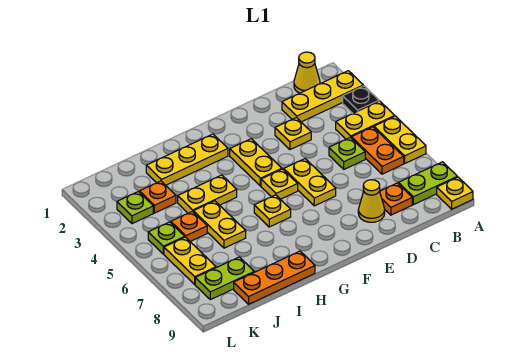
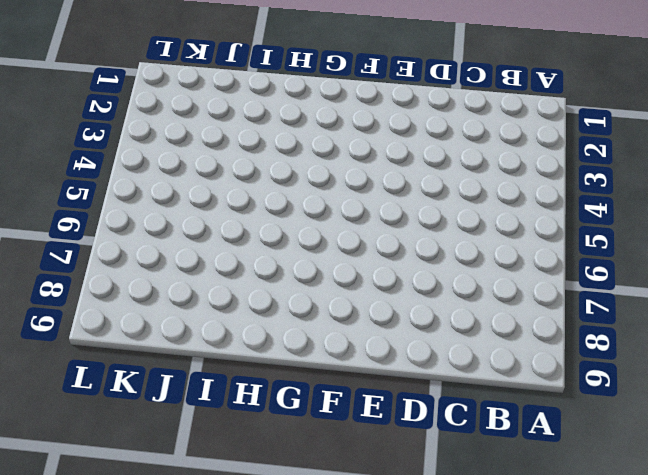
none -> yellow 1x3 plate [282,71,363,122]
none -> black 1x1 plate [343,86,379,113]
none -> yellow 1x2 plate [336,101,395,139]

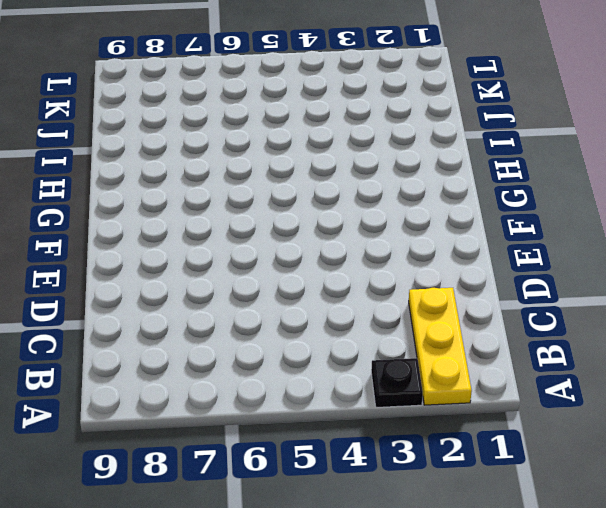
none -> yellow 1x2 plate [336,101,395,139]
none -> yellow 1x2 plate [374,116,426,163]
none -> lime 1x2 plate [398,162,457,205]

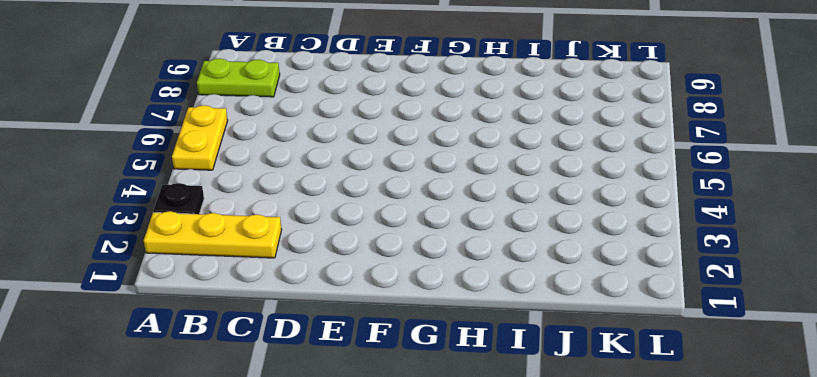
none -> yellow 1x2 plate [336,101,395,139]
none -> yellow 1x1 plate [437,177,473,209]
none -> yellow 1x1 cone [294,52,320,93]

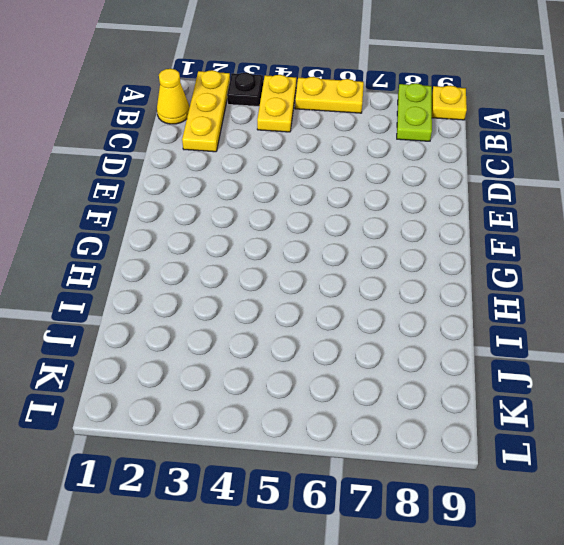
none -> orange 1x2 plate [351,127,404,174]
none -> lime 1x1 plate [329,137,365,169]
none -> orange 1x1 plate [380,183,412,215]

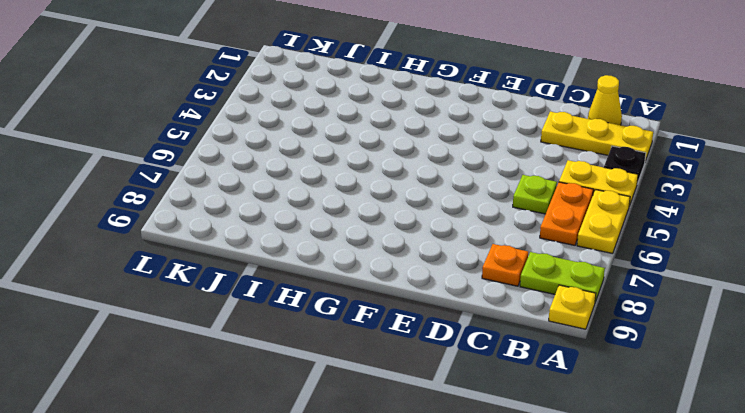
none -> yellow 1x1 plate [275,118,311,150]
none -> yellow 1x1 cone [358,180,385,222]
none -> yellow 1x2 plate [284,159,336,206]

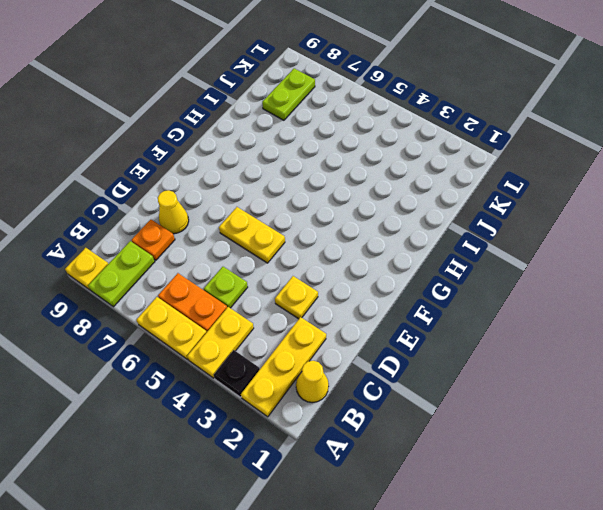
none -> yellow 1x2 plate [230,139,282,186]
none -> yellow 1x1 plate [261,169,298,199]
none -> yellow 1x3 plate [146,134,228,185]

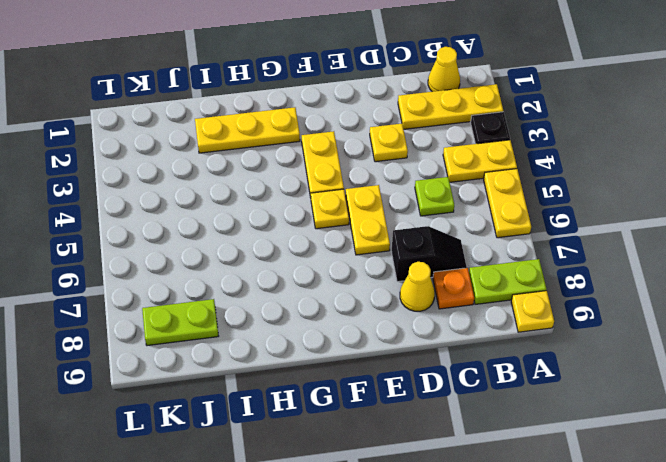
black 1x2 slope [392,226,467,282] -> none
none -> orange 1x2 plate [351,127,404,174]
none -> yellow 1x1 plate [254,195,291,227]
none -> yellow 1x2 plate [178,175,237,213]

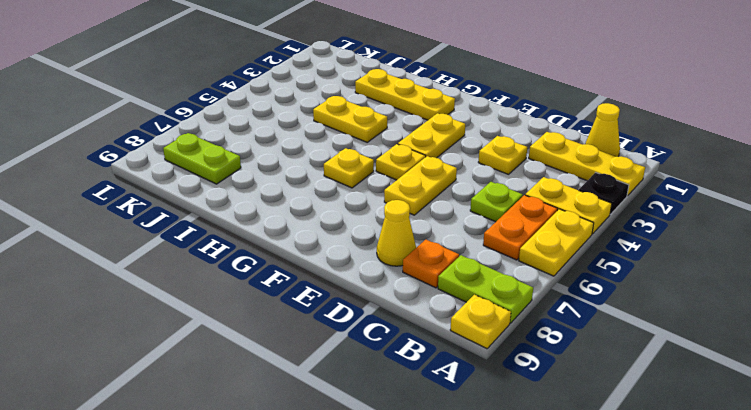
none -> orange 1x3 plate [234,251,315,304]
none -> yellow 1x2 plate [193,201,246,248]
none -> orange 1x1 plate [140,181,176,213]

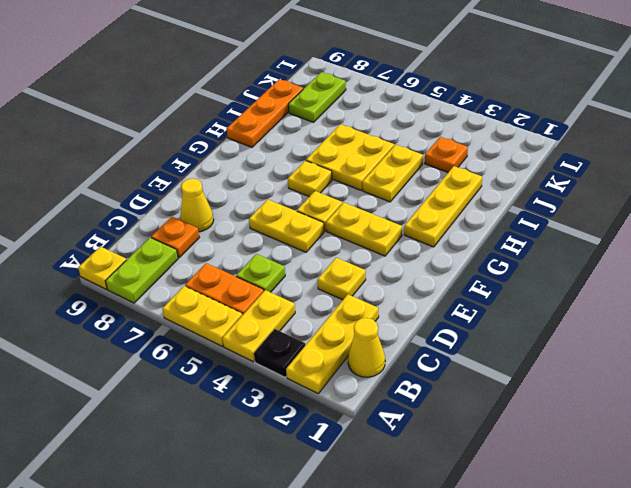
yellow 2x2 plate [306,124,394,190] -> yellow 1x2 plate [193,201,246,248]
none -> orange 1x1 plate [171,211,207,242]
none -> lime 1x1 plate [117,192,153,224]
none -> lime 1x1 plate [148,222,185,254]

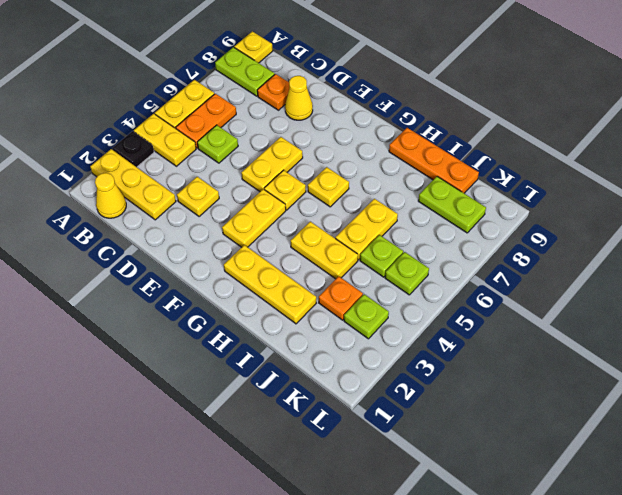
lime 1x1 plate [360,235,403,277] -> orange 1x1 plate [171,211,207,242]
none -> yellow 1x2 plate [164,237,216,284]

